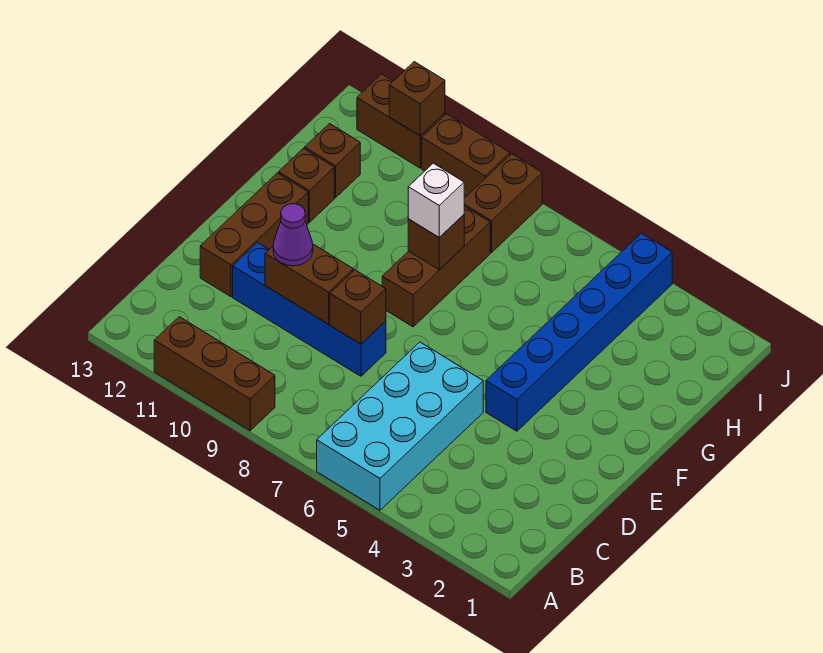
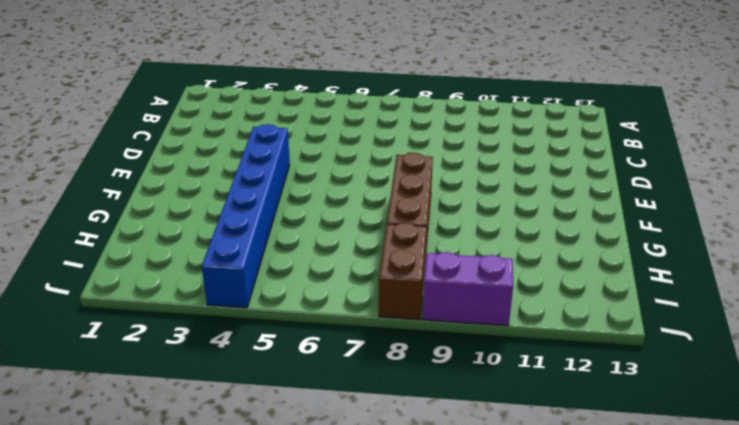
purple 1x2 brick [422,252,513,326] -> brown 1x2 brick [422,114,510,196]
none -> cyan 2x4 brick [317,342,483,510]
none -> brown 1x3 brick [154,317,275,431]
none -> blue 1x4 brick [233,242,386,376]

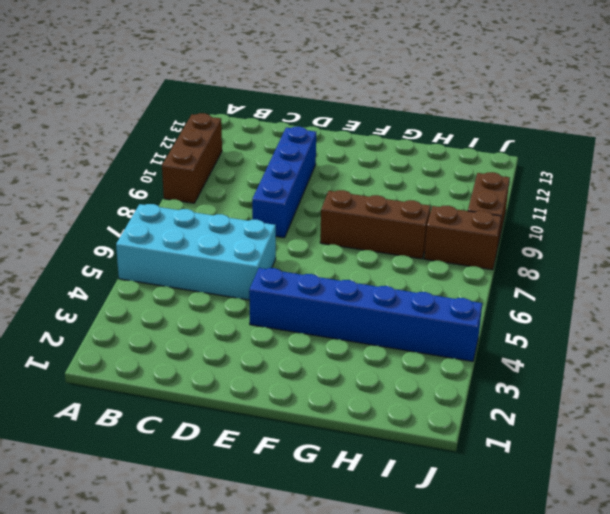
none -> brown 1x3 brick [200,173,308,297]
none -> brown 1x1 brick [279,148,334,222]
none -> brown 1x1 brick [305,124,360,198]

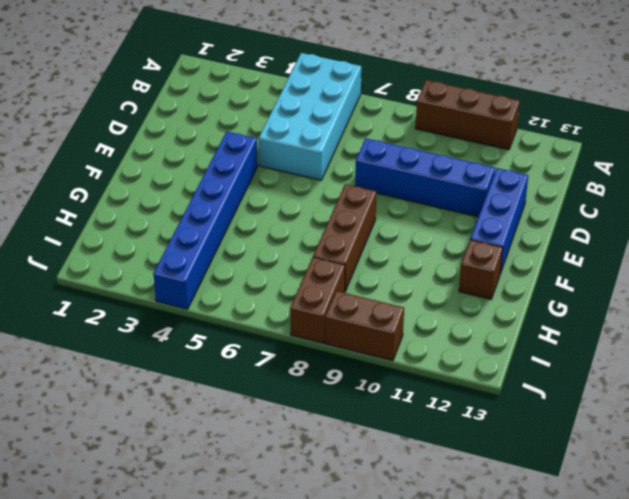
blue 1x3 brick [470,168,528,274] -> brown 1x3 brick [200,173,308,297]
none -> brown 1x1 brick [305,124,360,198]
none -> brown 1x2 brick [357,74,445,168]
none -> brown 1x1 brick [330,270,386,344]

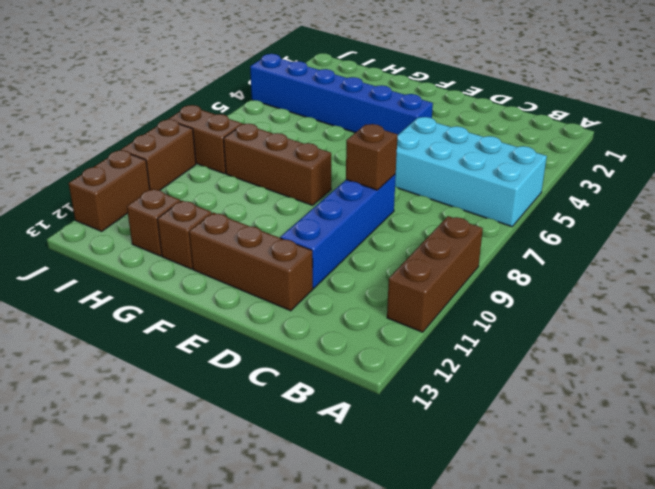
none -> brown 1x2 brick [265,244,353,324]
none -> brown 1x1 brick [408,215,464,270]
none -> brown 1x1 brick [389,62,445,136]

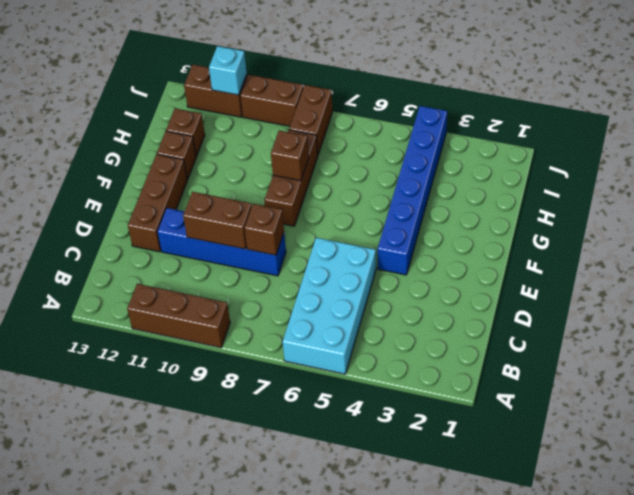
cyan 1x1 brick [209,46,247,95] -> brown 1x1 brick [389,62,445,136]
none -> purple 1x1 cone [273,204,313,266]
none -> white 1x1 brick [408,163,464,237]

